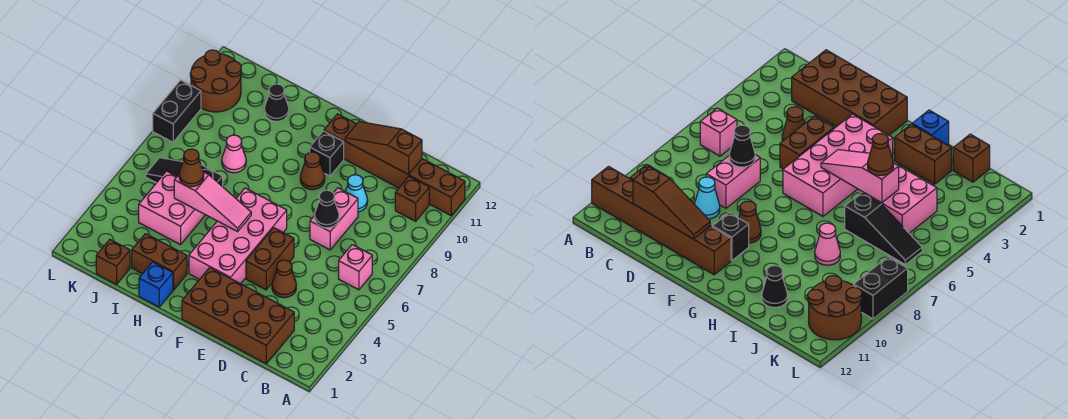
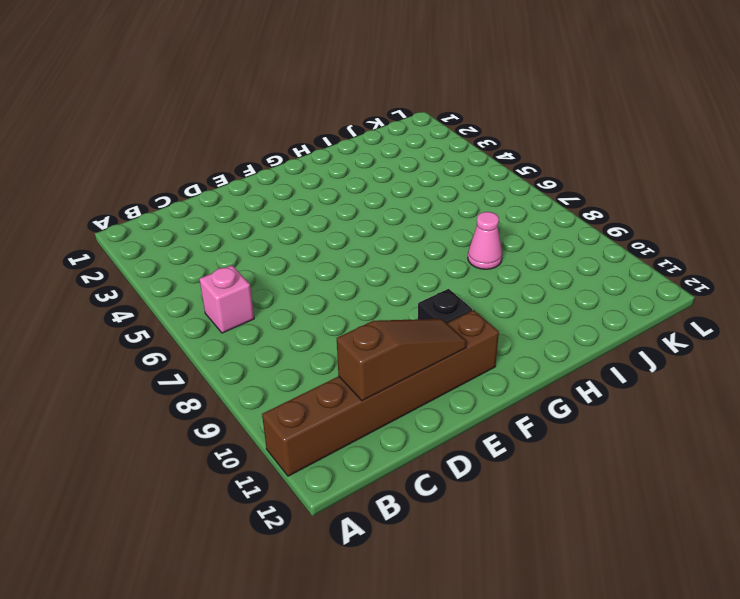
none -> brown 1x1 brick [395,176,429,221]
none -> brown 2x4 brick [182,268,294,364]
none -> brown 1x1 cone [272,260,296,298]

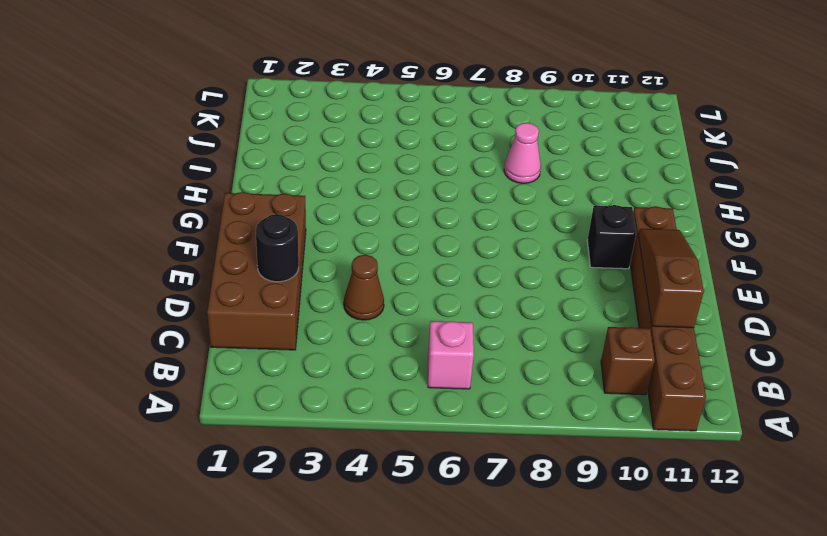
black 1x1 round brick [256,214,299,282] -> none
none -> pink 1x2 brick [310,188,358,250]
none -> cyan 1x1 cone [345,175,368,212]
none -> brown 1x2 brick [246,228,294,290]

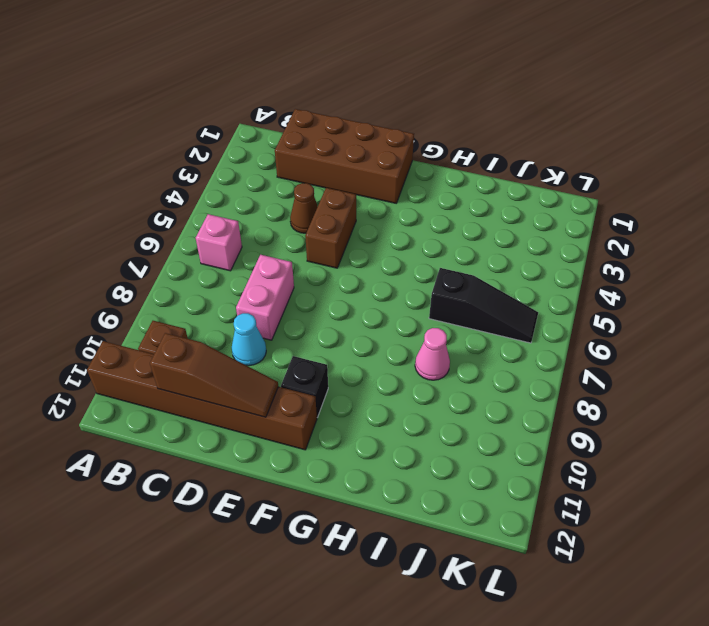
none -> pink 2x4 brick [189,188,287,284]
none -> brown 1x1 cone [300,152,325,190]
none -> blue 1x1 brick [139,262,173,307]

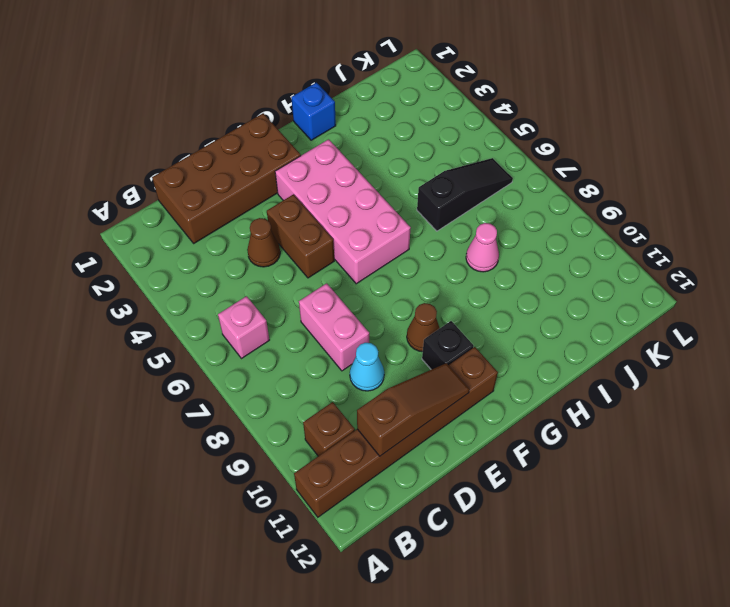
none -> brown 1x2 brick [132,234,187,290]
none -> pink 2x2 brick [139,171,205,245]
none -> black 1x1 cone [264,84,289,121]

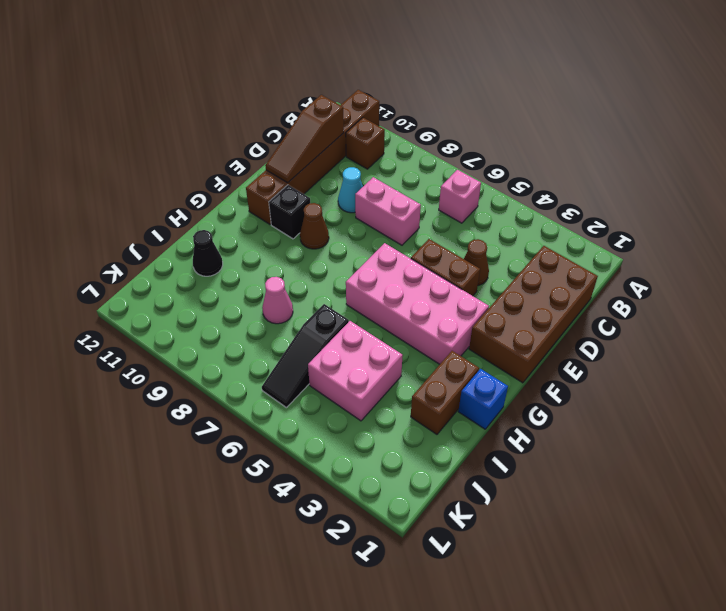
none -> brown 1x1 brick [96,240,130,284]
none -> brown 2x2 round brick [190,50,241,112]
none -> black 1x2 brick [153,80,201,142]

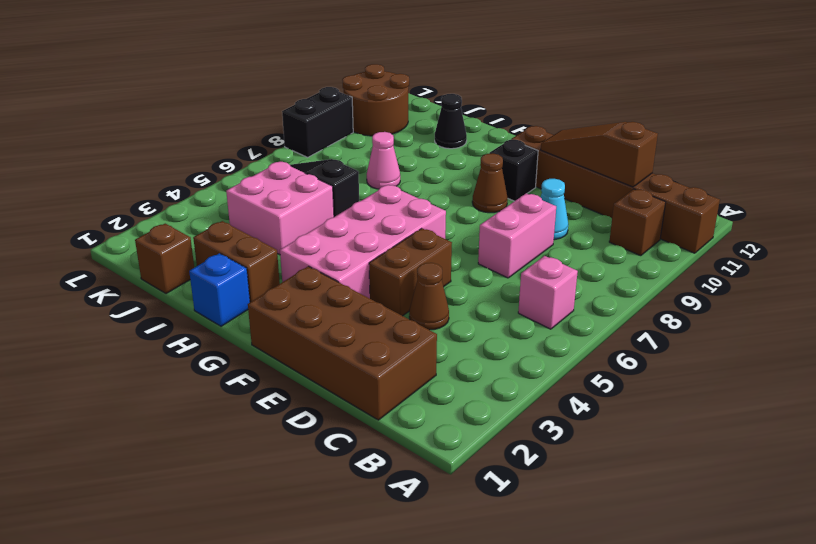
none -> black 1x1 cone [315,190,339,228]
none -> pink 1x3 slope [174,172,251,231]
none -> brown 1x1 cone [179,149,204,187]

